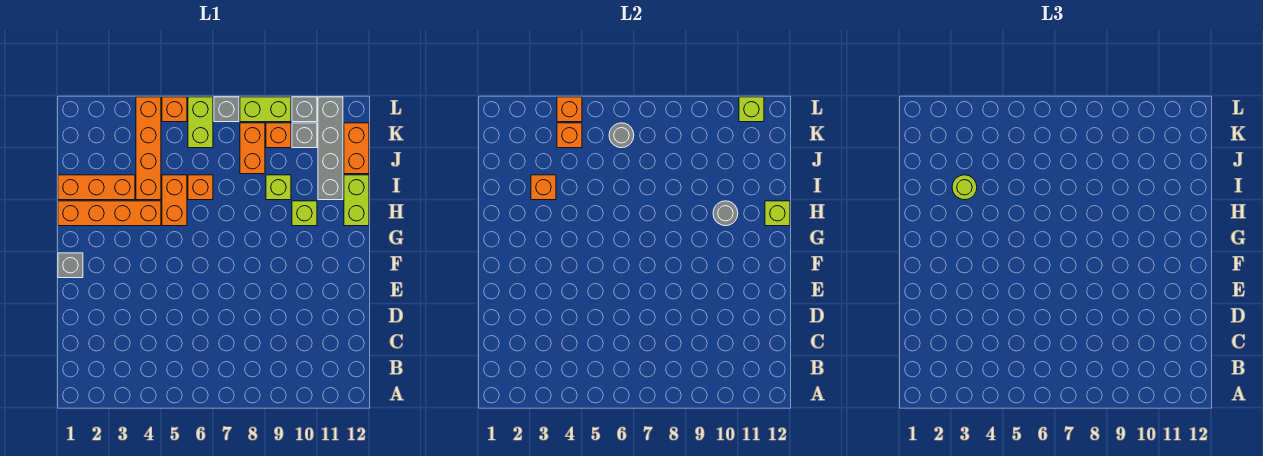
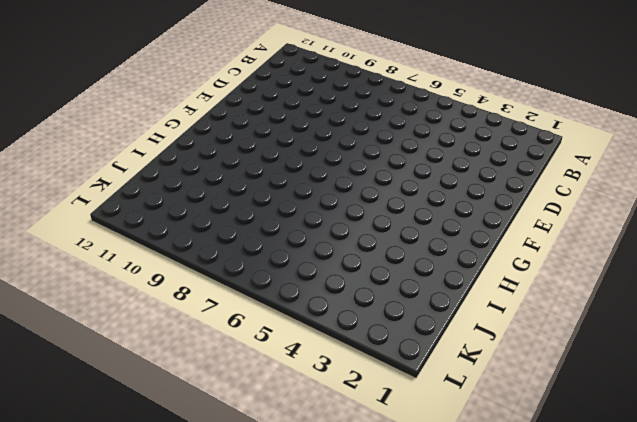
none -> grey 1x1 brick [58,253,83,278]
none -> orange 1x4 brick [58,201,161,226]
none -> orange 1x2 brick [162,175,187,226]

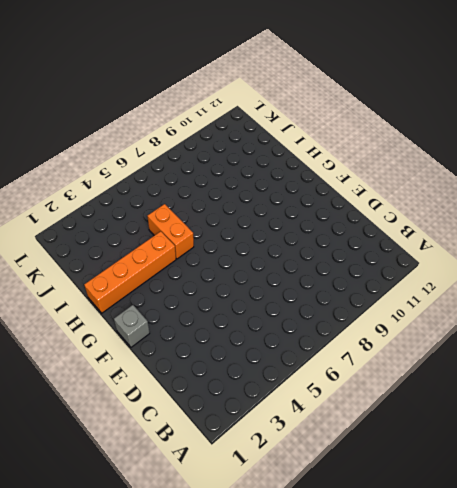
none -> lime 1x1 brick [292,201,317,226]
none -> lime 1x2 brick [344,175,369,226]
none -> orange 1x3 brick [58,175,135,200]

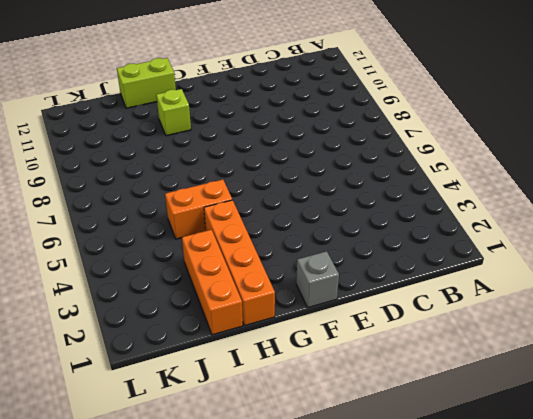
none -> orange 1x4 brick [136,97,161,200]
none -> orange 1x1 brick [188,175,213,200]
none -> lime 1x1 brick [266,175,291,200]

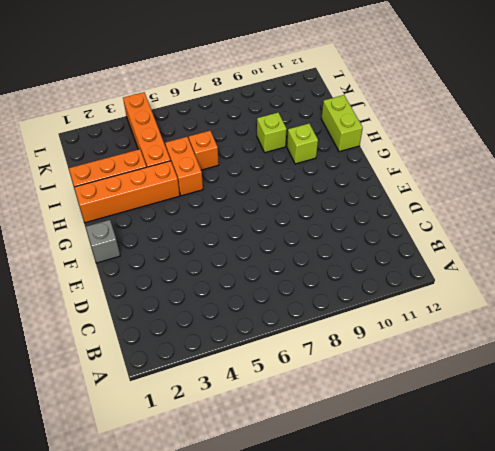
none -> grey 1x4 brick [318,97,343,200]
none -> orange 1x2 brick [240,123,265,174]
none -> orange 1x2 brick [344,123,369,174]

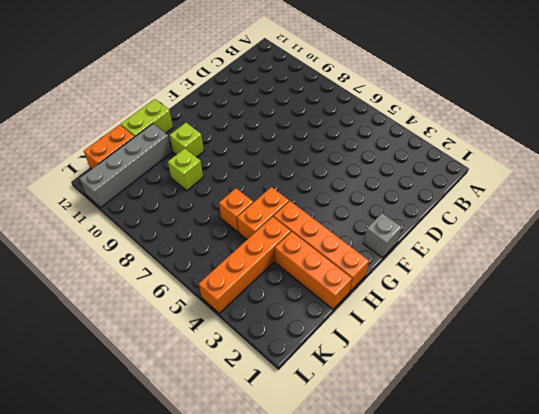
none -> orange 1x2 brick [240,123,265,174]
none -> lime 1x2 brick [188,97,213,148]
none -> orange 1x1 brick [266,123,291,148]

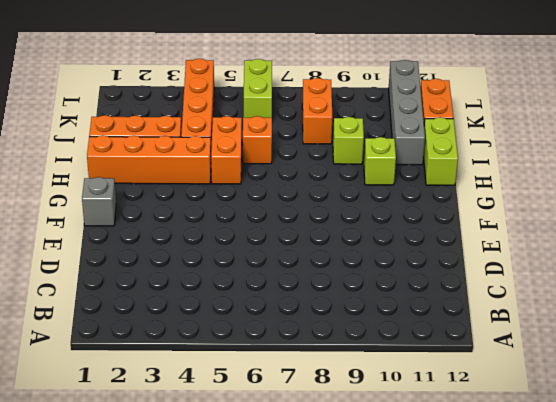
none -> orange 1x1 brick [266,123,291,148]
none -> grey 1x1 brick [292,123,317,148]
none -> orange 1x1 brick [162,97,187,122]

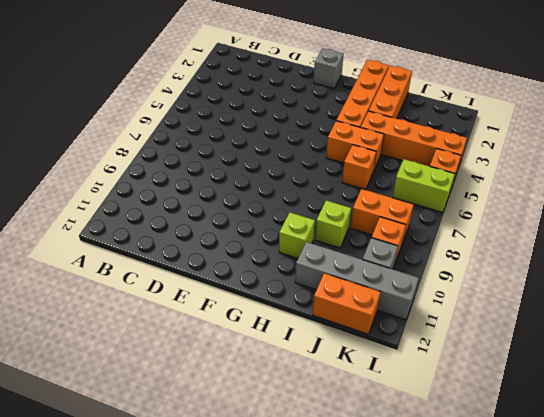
none -> lime 1x2 brick [344,175,369,226]
none -> grey 1x1 brick [214,97,239,122]
none -> lime 1x2 brick [240,97,291,122]

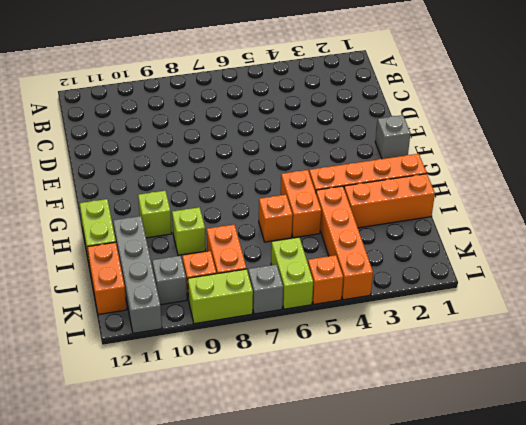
none -> grey 1x1 brick [292,97,317,122]
none -> grey 1x1 round brick [713,201,738,226]
none -> lime 1x1 brick [765,201,790,226]

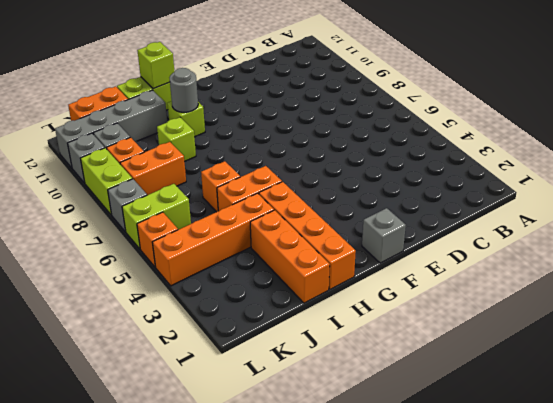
none -> orange 1x1 brick [531,175,556,200]
none -> orange 1x1 brick [557,123,582,148]
none -> grey 1x1 round brick [609,123,634,148]

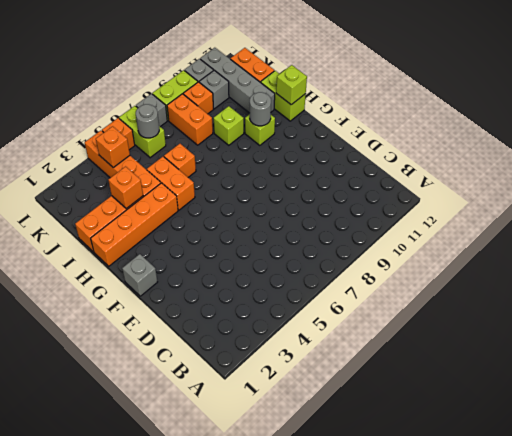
none -> orange 1x1 brick [557,97,582,122]
none -> lime 1x1 brick [739,97,764,122]
none -> lime 1x1 round brick [952,175,977,200]

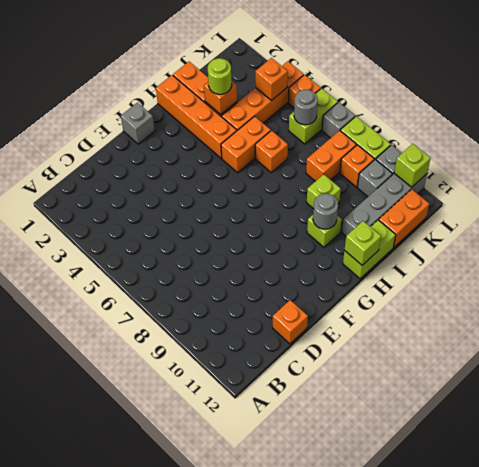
orange 1x1 brick [273,300,308,344] -> orange 1x1 brick moved to [557,97,582,122]

